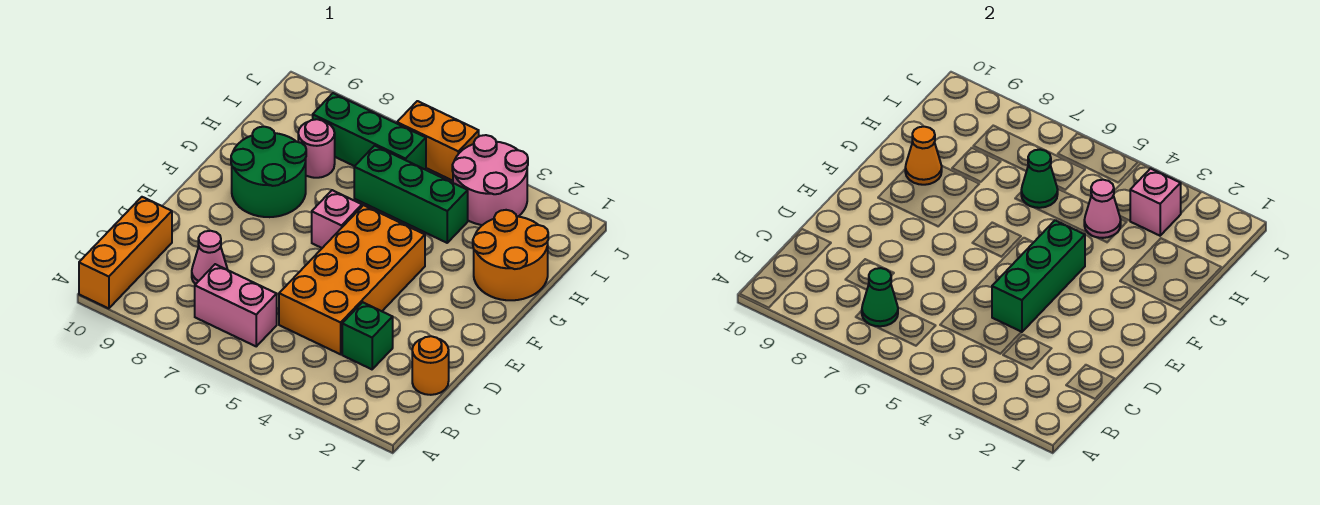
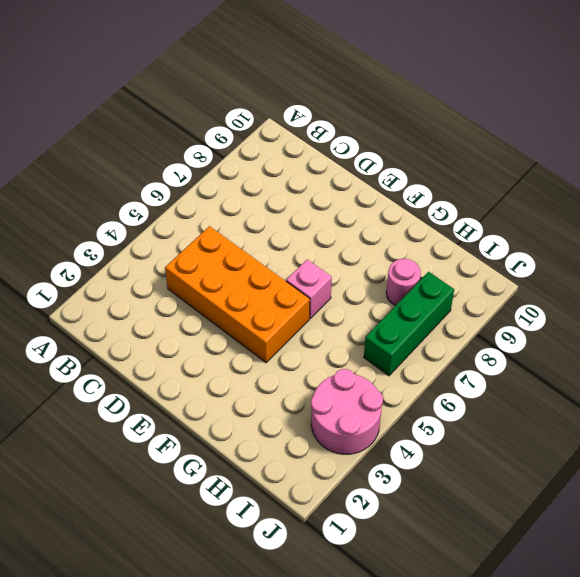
none -> orange 1x3 brick [79,197,172,308]
none -> pink 1x2 brick [195,264,277,346]
none -> orange 1x1 round brick [412,336,449,395]

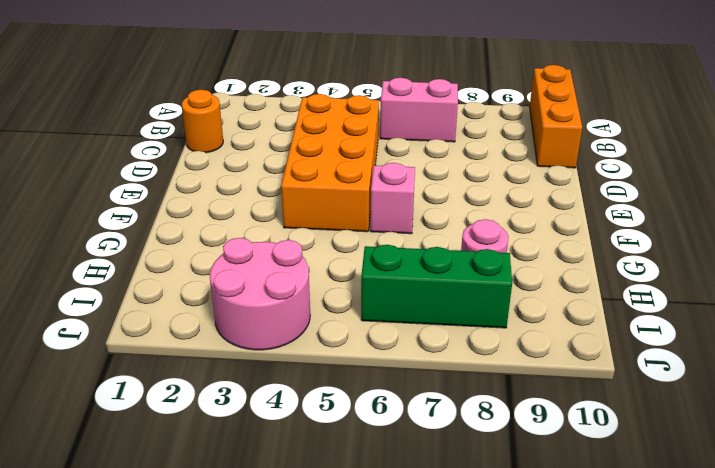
none -> green 1x1 brick [342,302,393,369]
none -> pink 1x1 cone [192,231,228,284]
none -> green 2x2 round brick [231,127,306,217]

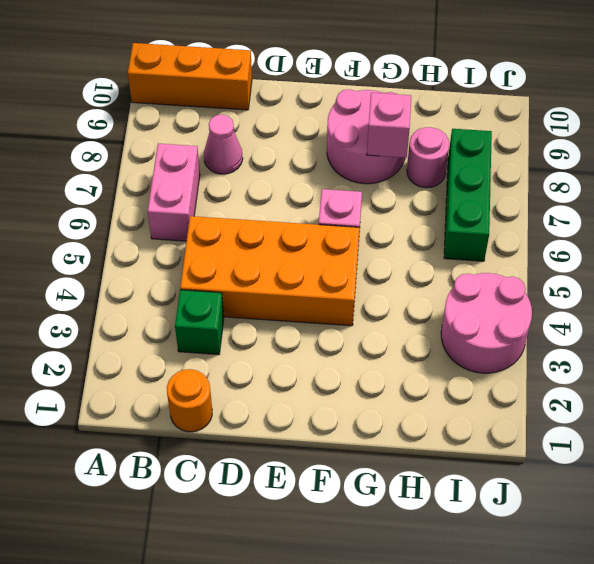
pink 2x2 round brick [327,89,405,184] -> green 2x2 round brick [231,127,306,217]
pink 1x1 brick [367,93,411,158] -> pink 1x1 brick moved to [1130,168,1181,236]
none -> orange 2x2 round brick [473,210,548,300]
none -> green 1x3 brick [354,146,468,243]
none -> orange 1x2 brick [397,101,479,181]

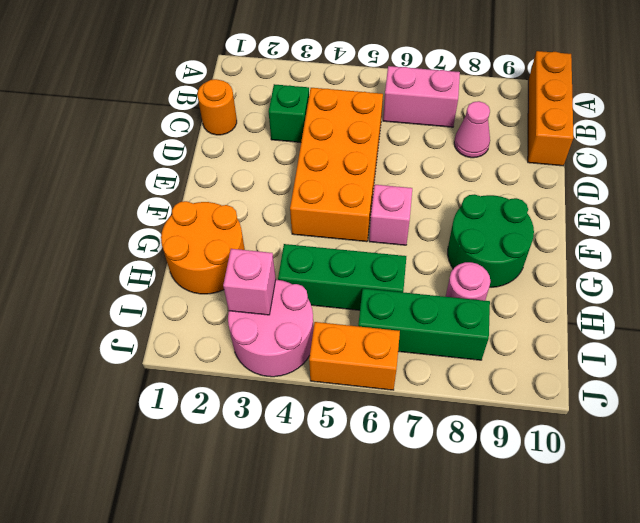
none -> green 1x1 cone [862,268,898,326]
none -> green 1x3 brick [992,220,1085,332]
none -> orange 1x1 cone [905,127,942,185]

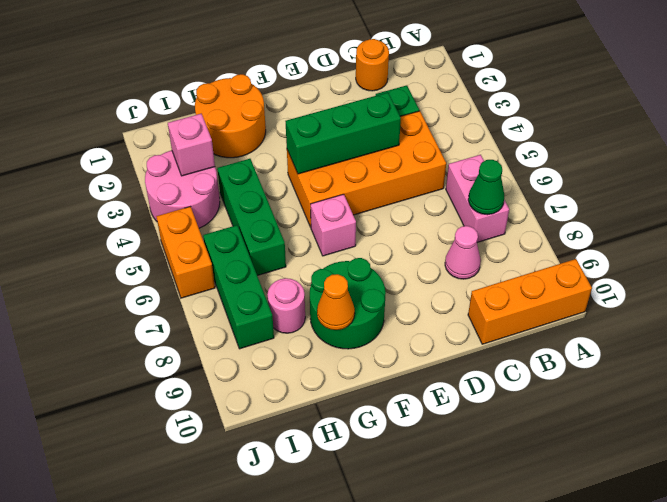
none -> pink 1x1 cone [1084,180,1121,238]
none -> green 1x1 cone [1021,150,1058,208]

